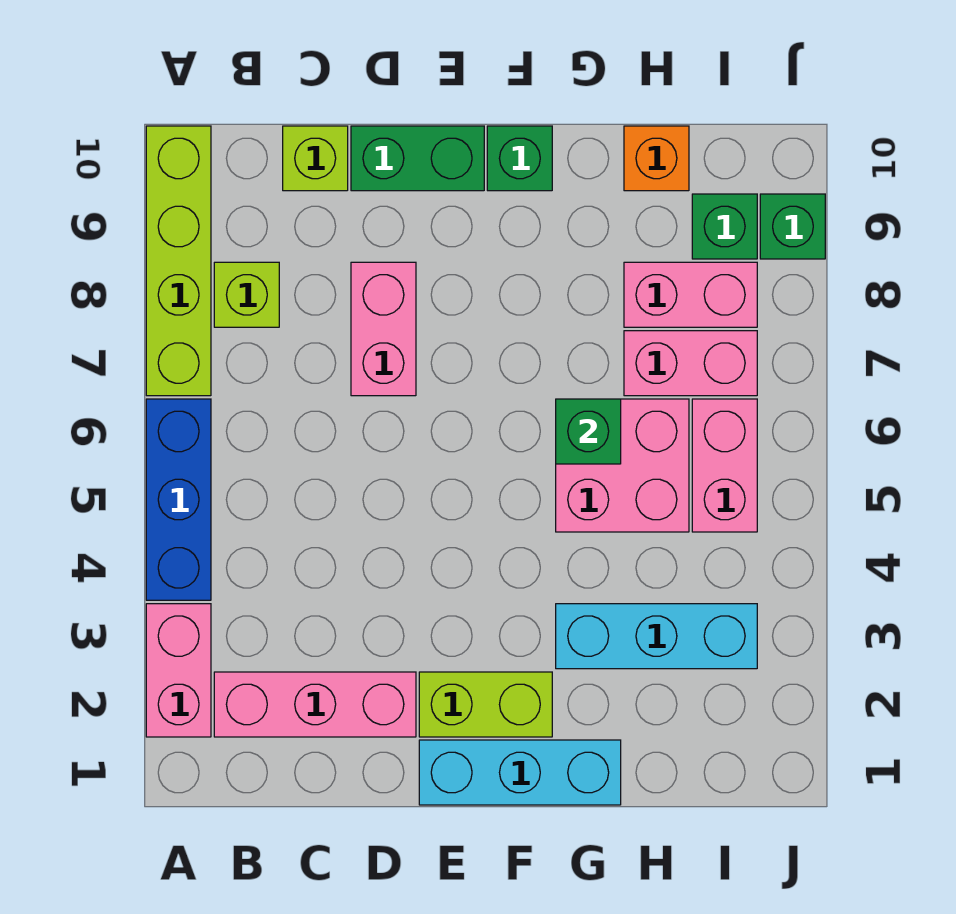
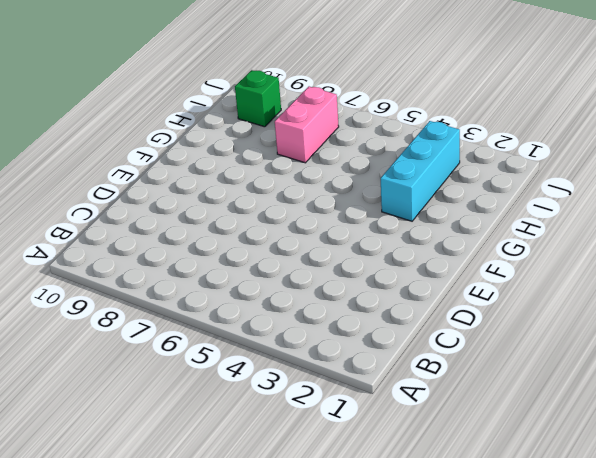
none -> pink 1x2 brick [146,604,211,737]
none -> blue 1x3 brick [146,399,211,600]
none -> lime 1x4 brick [146,126,211,396]

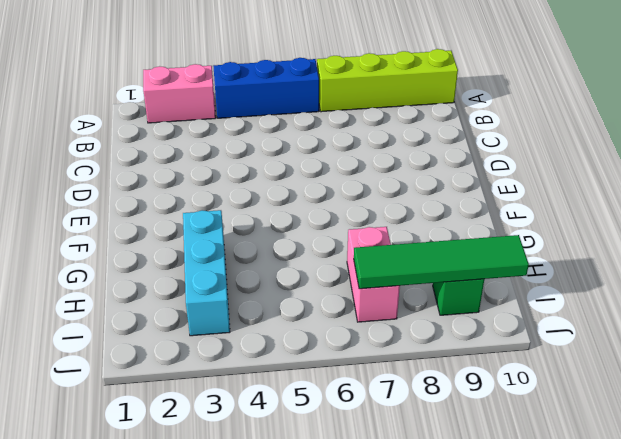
green 1x4 tile [354,235,529,289] -> none
none -> pink 1x3 brick [214,672,416,737]
none -> lime 1x1 brick [214,262,279,327]
none -> lime 1x1 brick [283,126,348,191]

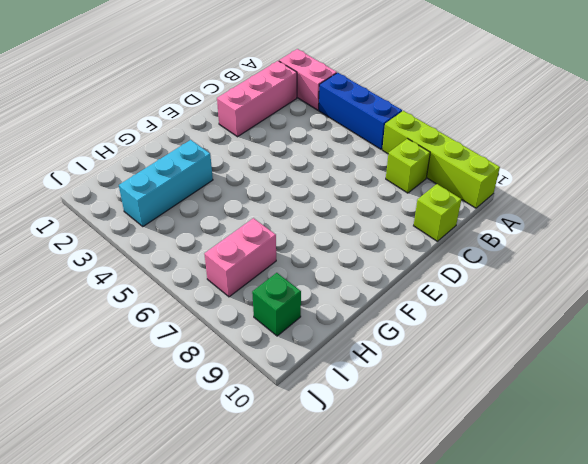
none -> pink 1x2 brick [351,262,416,396]
none -> green 1x2 brick [351,126,484,191]
none -> cyan 1x3 brick [419,740,621,805]

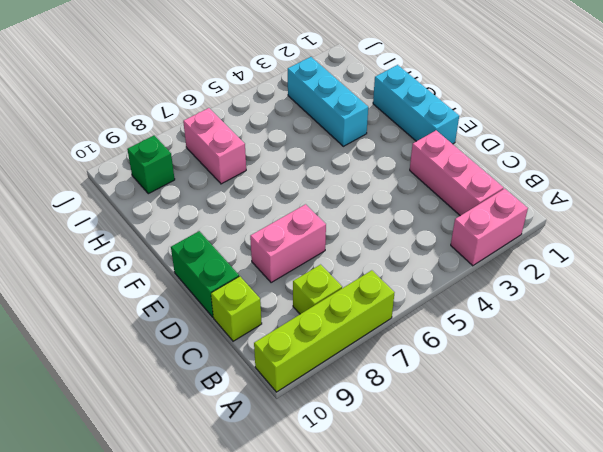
none -> blue 1x3 brick [146,399,211,600]
none -> lime 1x2 brick [419,672,552,737]
none -> green 1x1 brick [487,126,552,191]

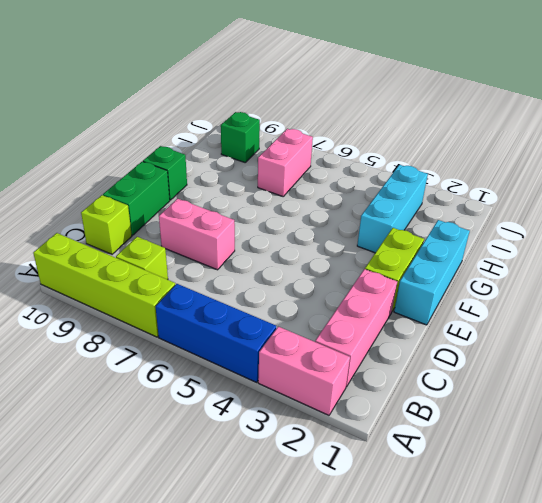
none -> pink 2x2 brick [556,399,689,532]
none -> pink 1x2 brick [624,262,757,327]
none -> orange 1x1 brick [624,126,689,191]

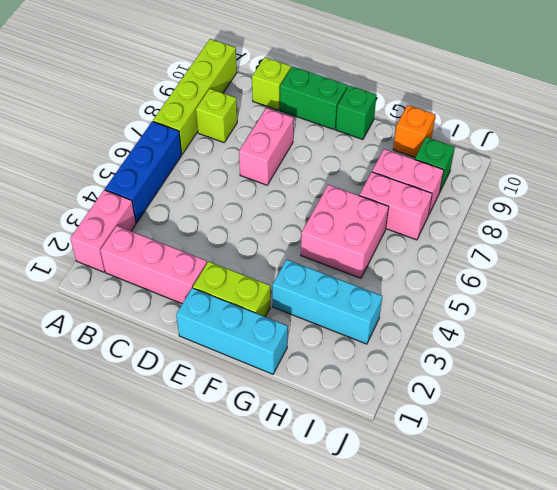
none -> pink 1x2 brick [692,399,757,532]
none -> green 1x1 brick [760,194,825,259]
none -> green 1x1 brick [556,399,621,464]

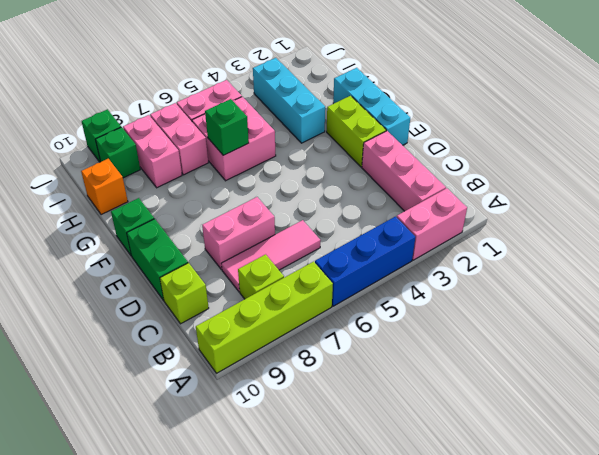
pink 1x3 tile [221,220,321,292] -> none

